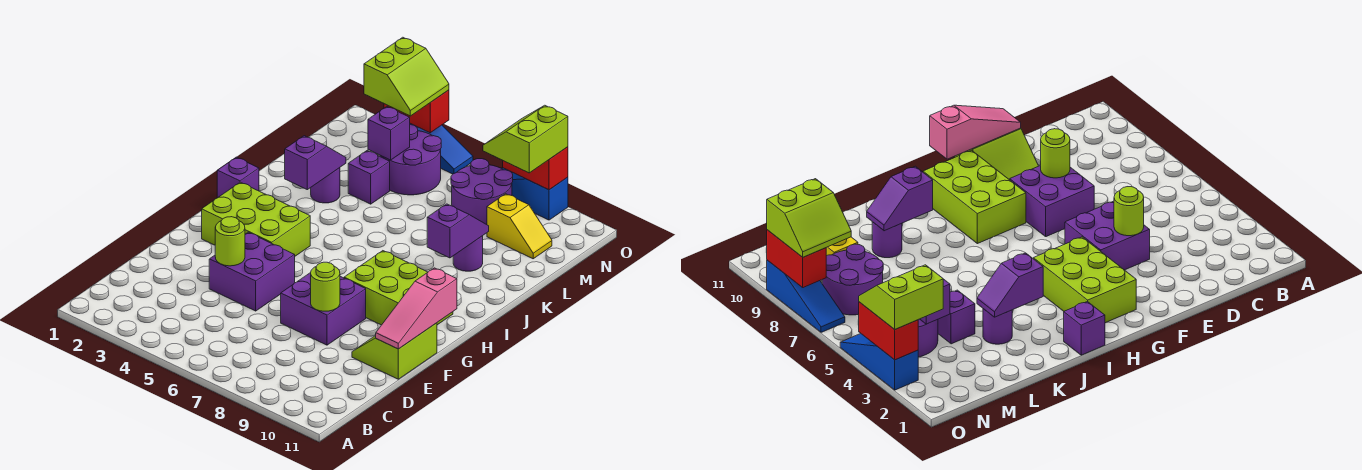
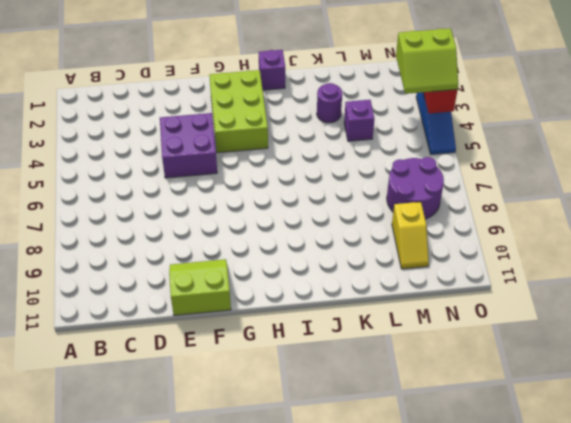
none -> purple 2x2 brick [281,273,366,345]
none -> lime 2x3 brick [344,251,453,325]
none -> purple 1x1 round brick [453,236,483,271]

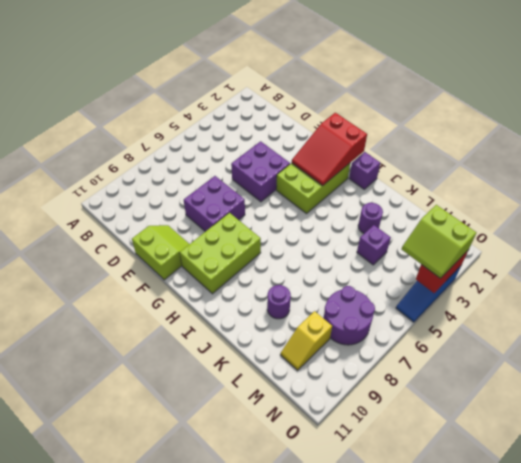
red 2x3 slope [292,113,367,186] -> none
none -> purple 2x2 round brick [380,124,441,195]
none -> blue 1x3 slope [501,168,568,220]
none -> lime 1x1 round brick [215,217,245,266]

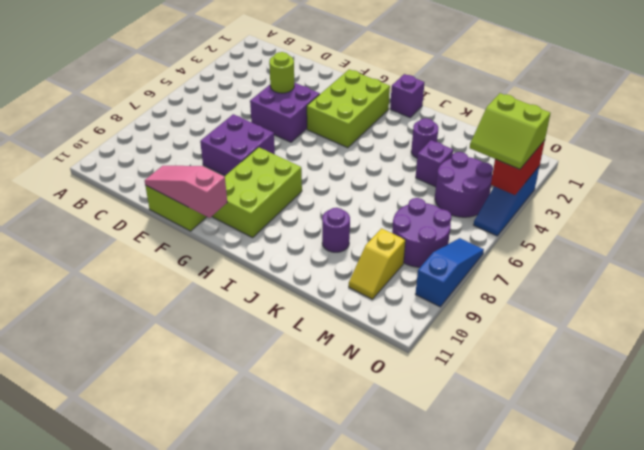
none -> lime 1x1 round brick [311,262,340,311]
none -> purple 1x2 slope [285,136,346,190]
none -> purple 1x2 slope [427,204,489,258]

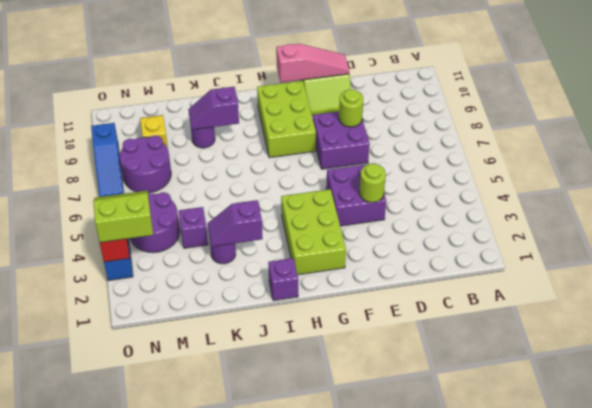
none -> purple 1x1 brick [368,107,410,160]
none -> red 1x2 brick [503,147,568,190]
none -> lime 2x2 slope [483,105,568,173]

